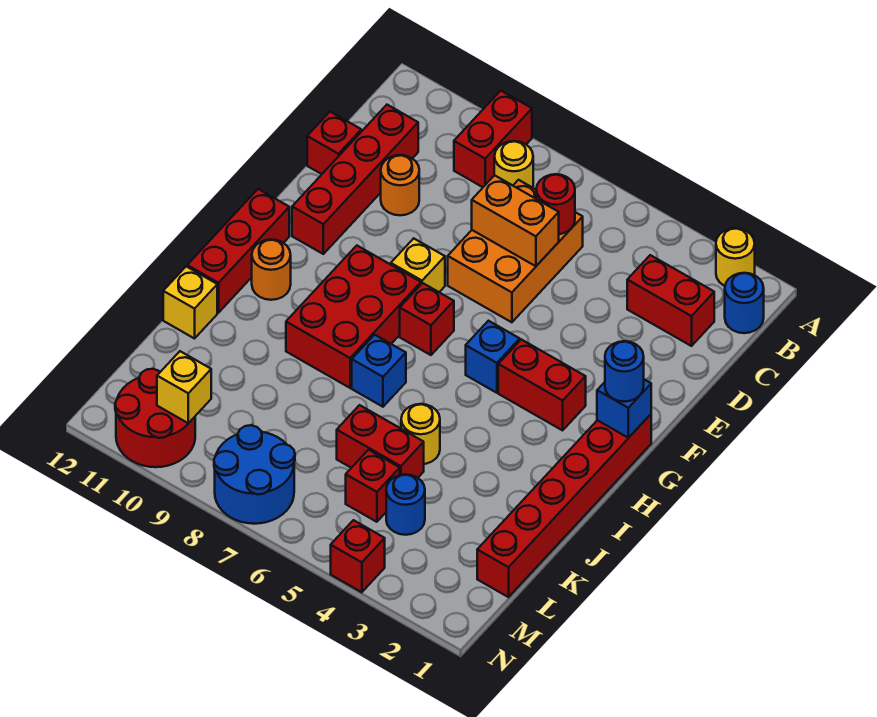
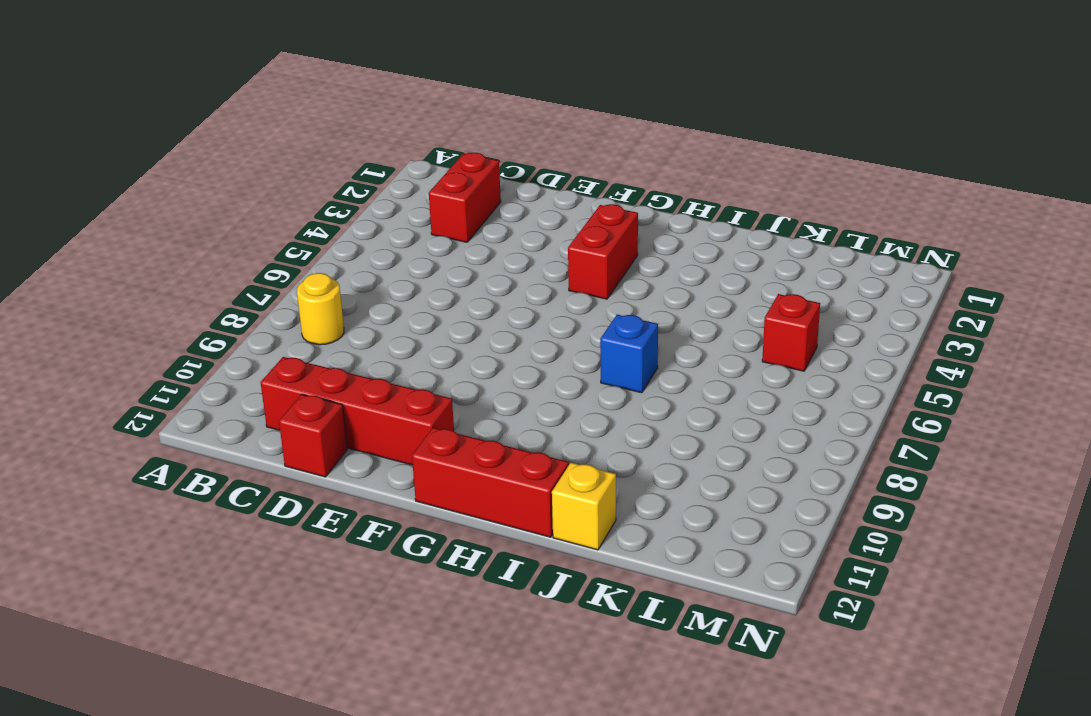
none -> yellow 1x1 round brick [716,228,755,286]
none -> red 1x2 brick [454,91,532,187]
none -> blue 1x1 round brick [725,273,764,333]
none -> orange 2x3 brick [448,180,583,322]

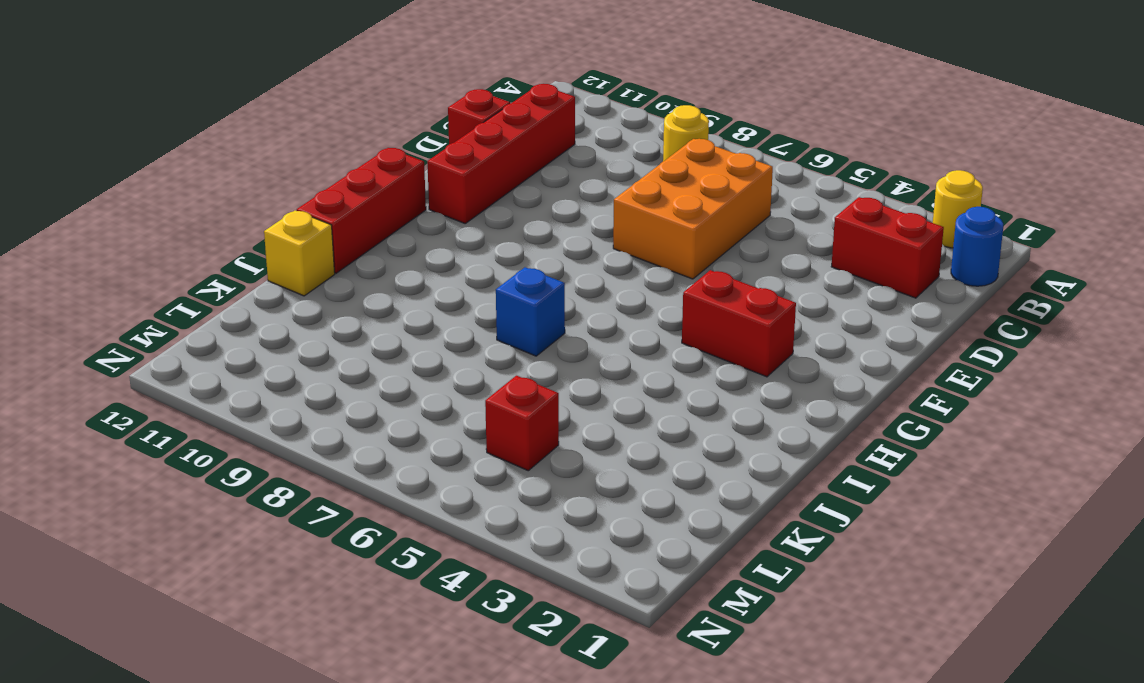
none -> red 1x2 brick [454,91,532,187]
none -> orange 1x1 round brick [381,155,419,215]
none -> yellow 1x1 brick [391,238,445,292]
none -> red 1x6 brick [477,414,651,597]

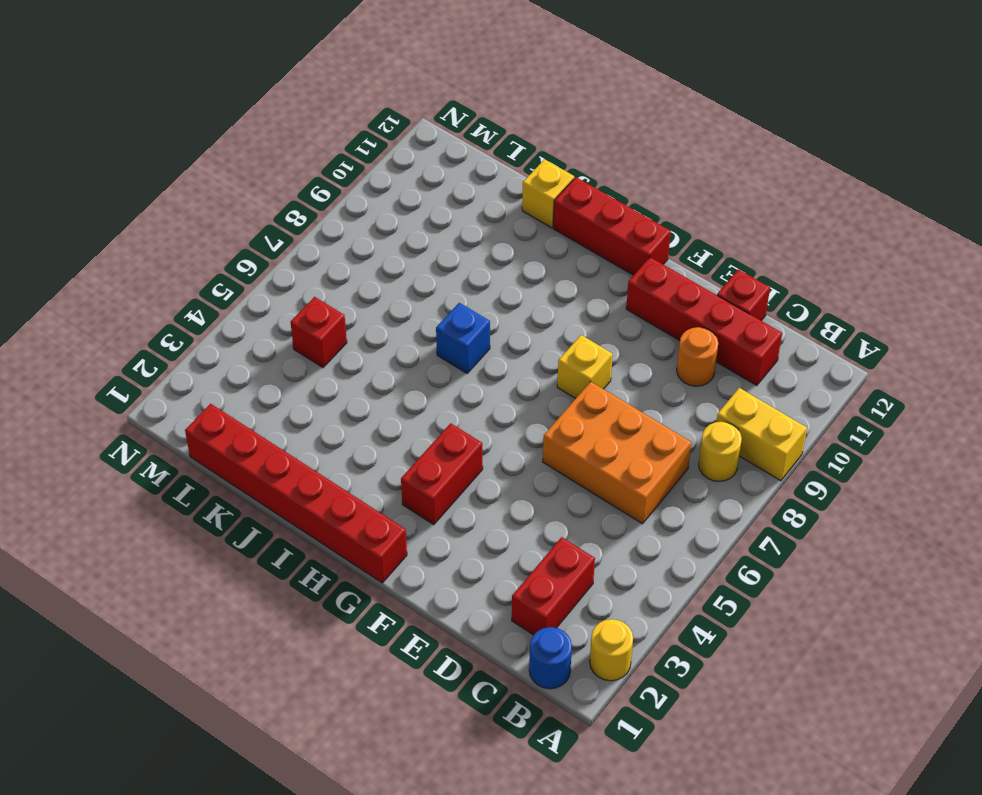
yellow 1x2 brick [716,388,807,481] -> red 1x2 brick [454,91,532,187]
none -> blue 1x1 brick [466,321,520,393]
none -> red 1x1 brick [400,283,454,355]
none -> red 2x3 brick [286,246,421,388]
none -> orange 1x1 round brick [252,240,291,300]

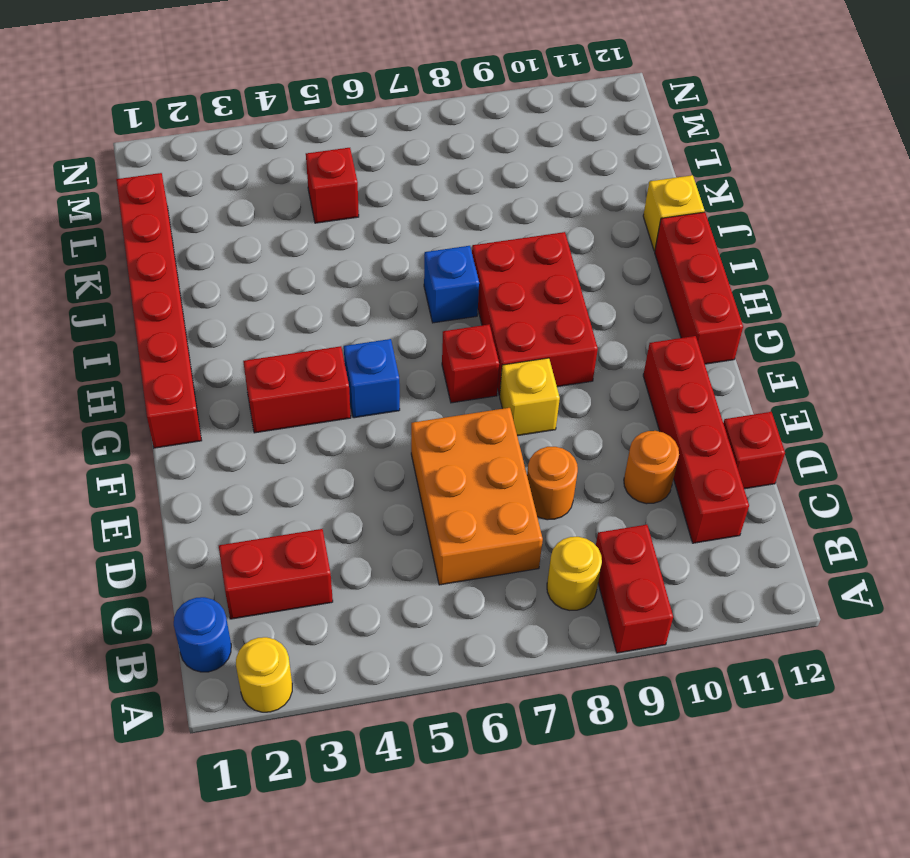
orange 1x1 round brick [527,447,578,520] -> orange 1x1 round brick moved to [252,240,291,300]
none -> yellow 1x1 round brick [401,404,440,464]
none -> red 1x2 brick [337,405,424,478]
none -> blue 1x1 round brick [386,474,425,535]
none -> blue 2x2 round brick [214,425,295,524]

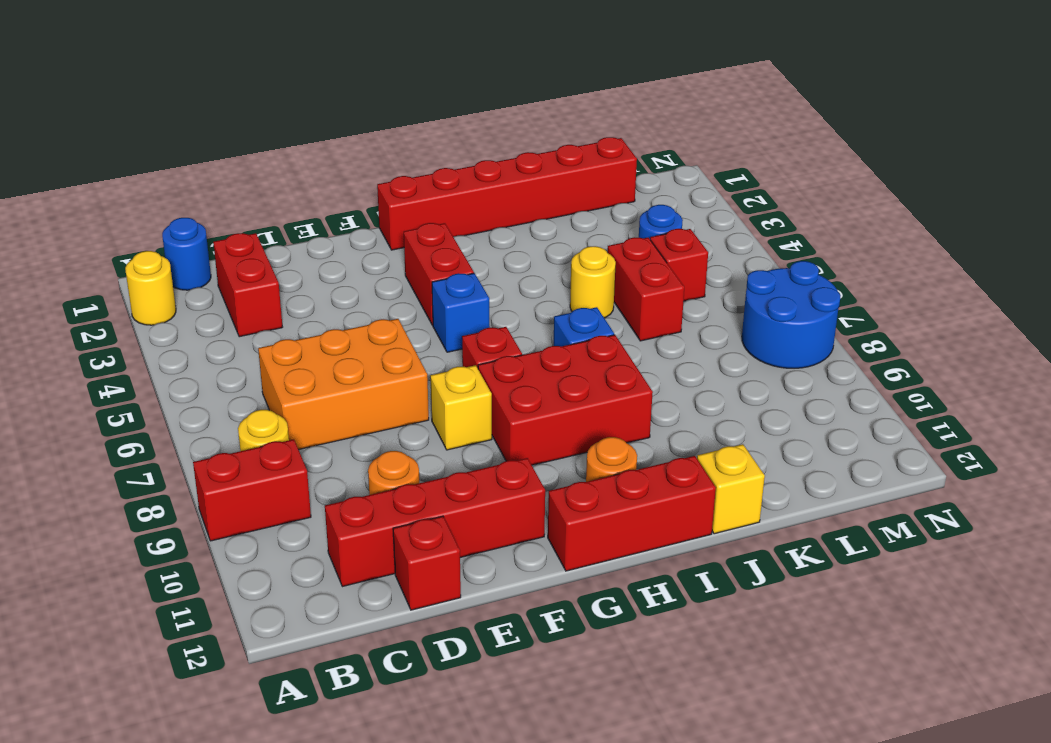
none -> red 2x2 round brick [115,369,195,467]
none -> red 1x1 brick [331,520,385,592]
none -> red 1x1 round brick [536,174,575,234]
none -> orange 1x2 brick [472,175,559,266]

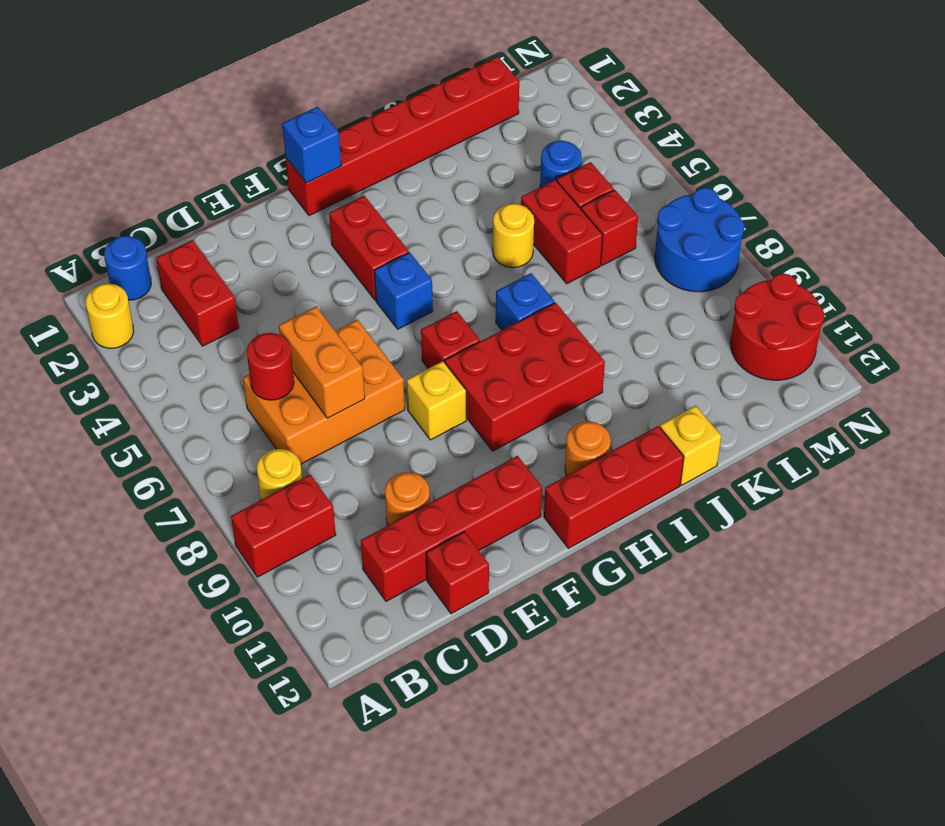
red 1x1 brick [581,190,638,265] -> red 1x1 brick moved to [331,520,385,592]
none -> yellow 1x1 brick [157,351,211,423]
none -> blue 1x1 round brick [605,341,644,402]

